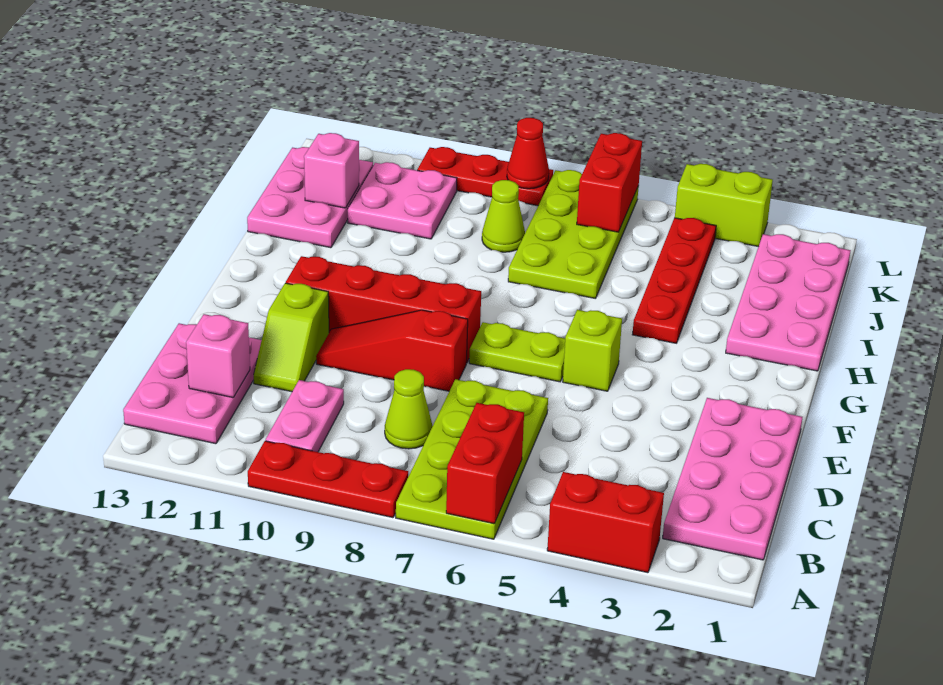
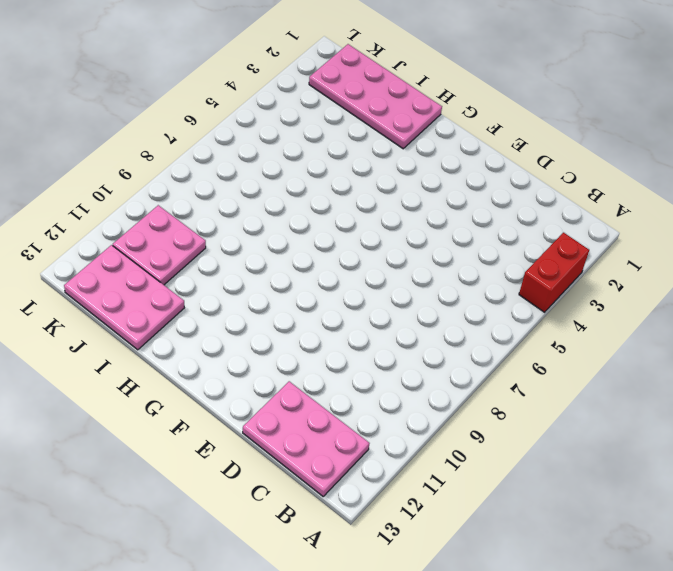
none -> lime 2x4 plate [396,379,548,539]
none -> red 1x3 plate [248,441,408,518]
none -> pink 2x4 plate [663,398,802,560]

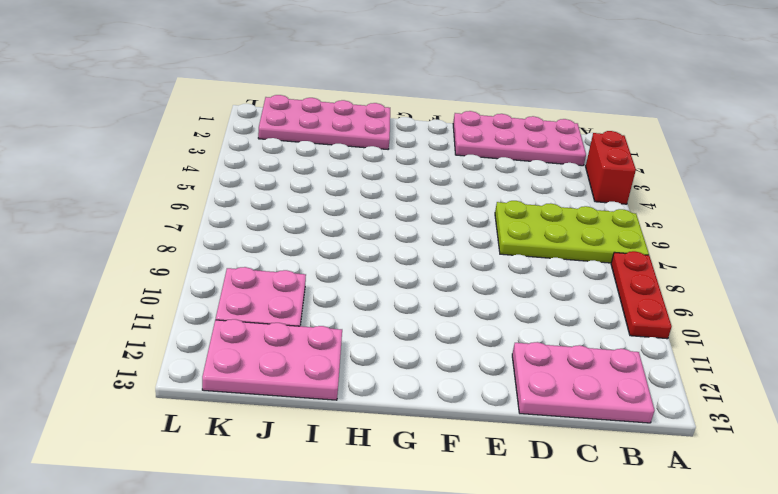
none -> pink 1x2 plate [266,380,344,452]
none -> lime 1x1 cone [385,369,432,449]
none -> lime 1x2 slope [254,283,329,392]

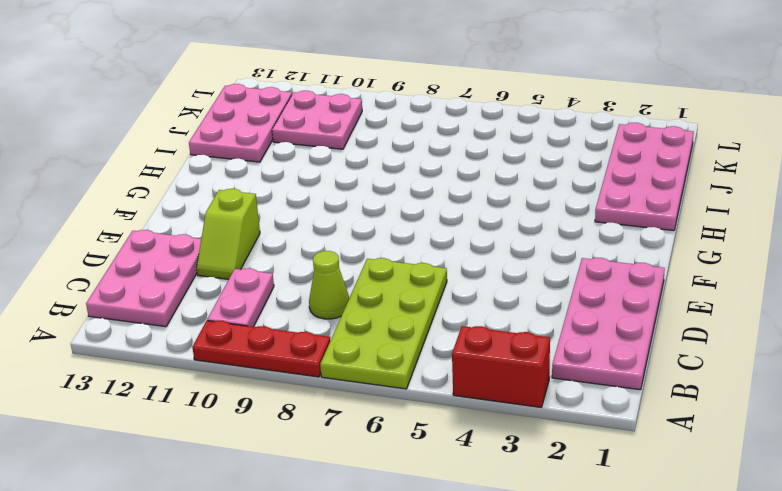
none -> red 1x3 slope [316,310,468,391]
none -> lime 1x1 brick [563,310,622,391]
none -> lime 1x2 plate [469,322,565,382]

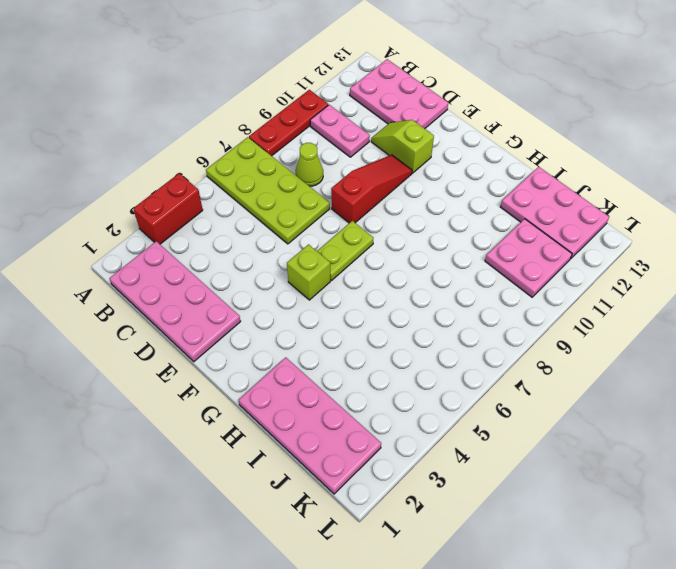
none -> red 1x4 brick [286,256,481,363]
none -> red 1x4 plate [632,218,716,343]
none -> lime 2x4 plate [508,170,639,299]

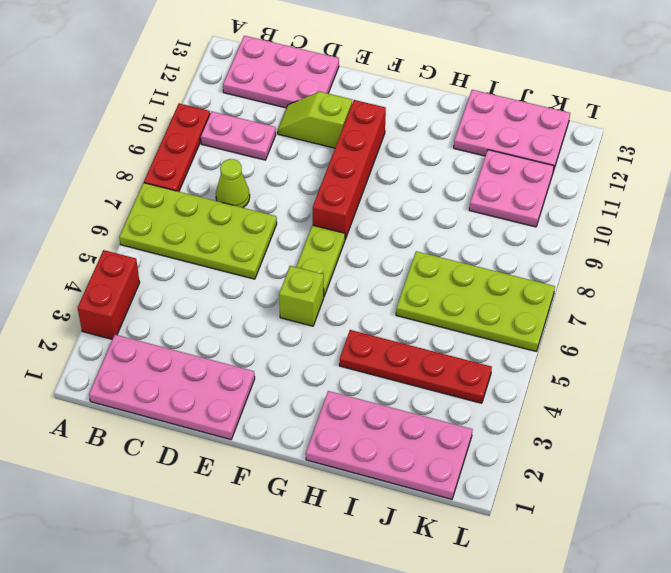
none -> red 1x3 slope [316,310,468,391]
none -> lime 1x1 cone [482,180,525,252]
none -> lime 1x2 brick [675,164,773,247]

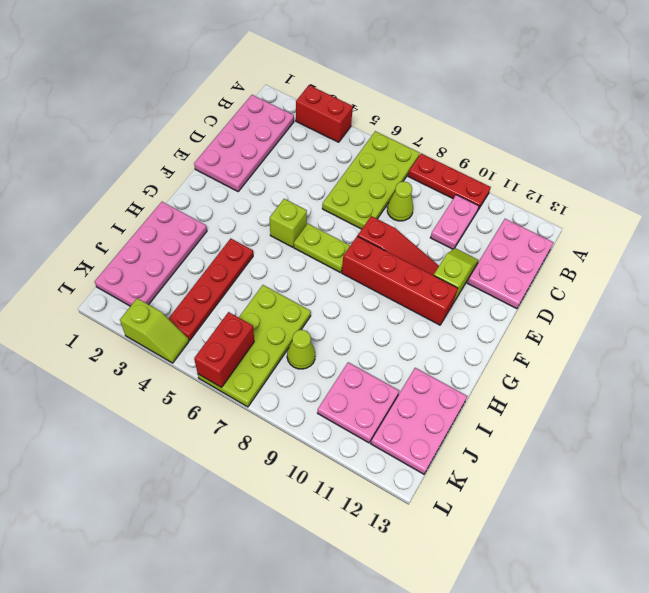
lime 1x2 slope [120,298,189,363] -> lime 1x2 brick [675,164,773,247]
none -> red 1x3 plate [417,147,553,206]
none -> red 1x2 brick [446,403,524,524]
none -> pink 1x1 brick [186,314,250,398]

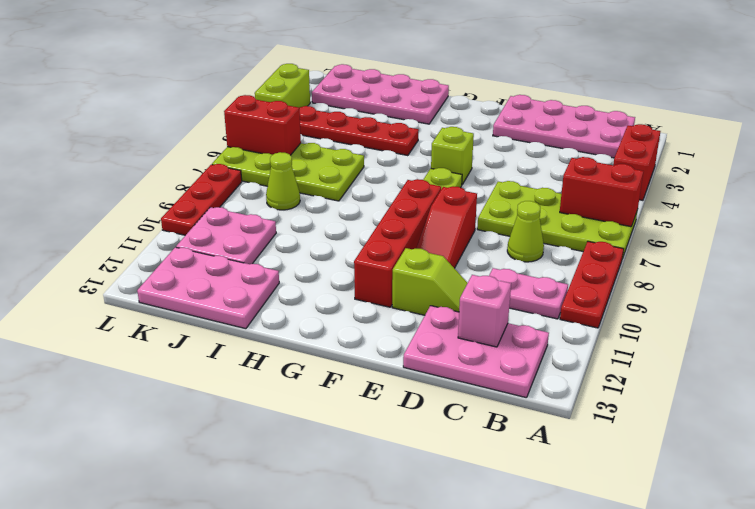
none -> pink 1x1 brick [304,133,359,208]
none -> red 1x1 cone [507,118,549,189]

